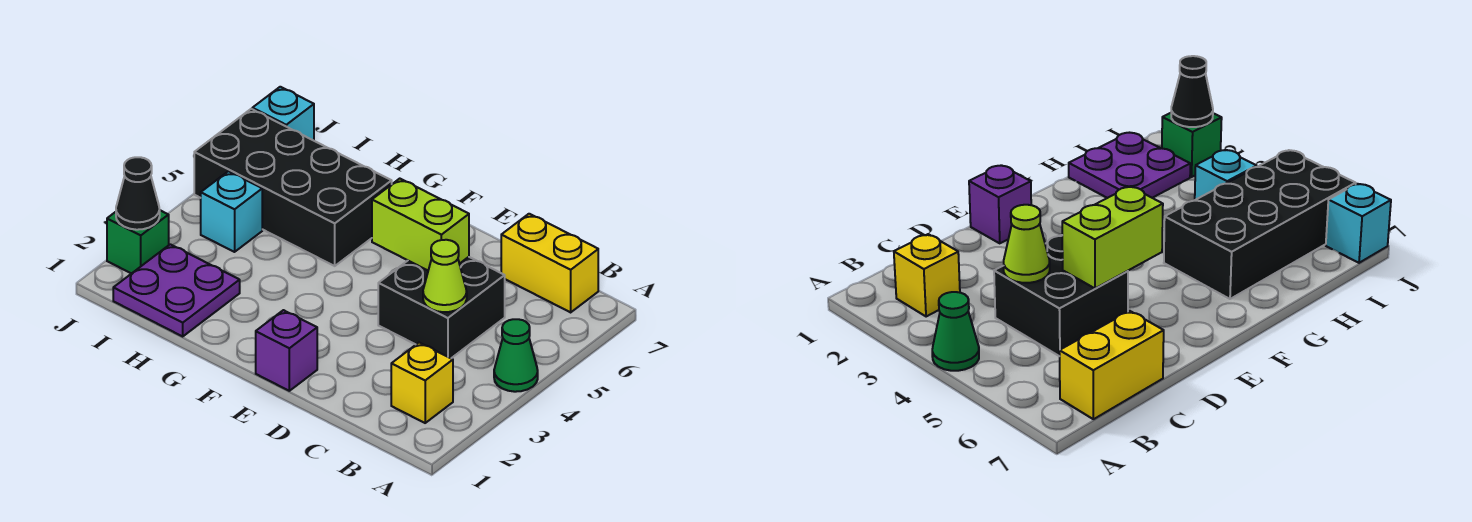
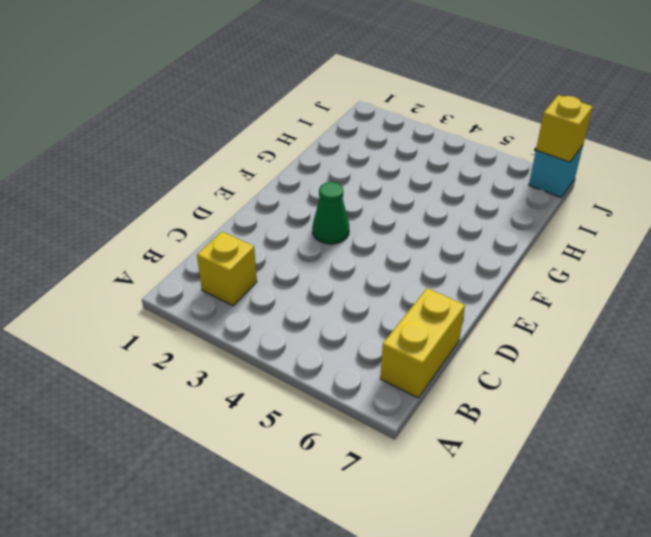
green 1x1 cone [312,182,349,244] -> green 1x1 cone moved to [494,319,538,392]
yellow 1x1 brick [536,95,593,162] -> none
none -> black 2x2 brick [378,257,505,358]
none -> purple 1x1 brick [256,310,317,391]
none -> black 2x4 brick [194,109,392,266]

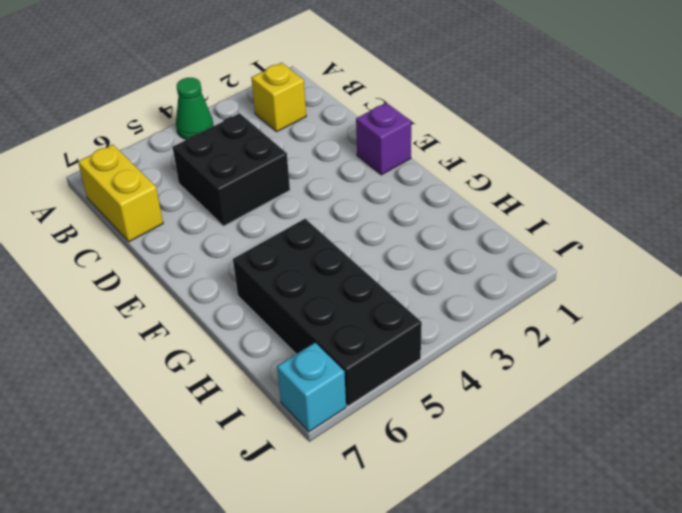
none -> purple 2x2 plate [113,244,240,336]
none -> cyan 1x1 brick [201,171,262,252]
none -> green 1x1 brick [107,210,169,274]

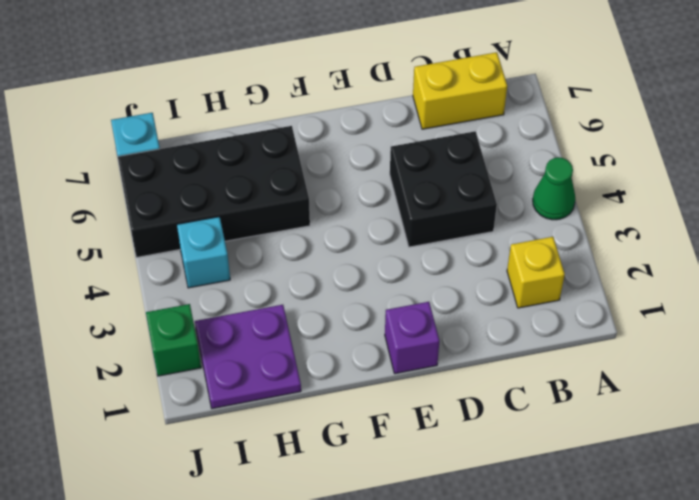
none -> lime 1x1 cone [423,240,467,312]
none -> lime 1x2 brick [372,179,469,270]
none -> black 1x1 cone [116,157,160,230]

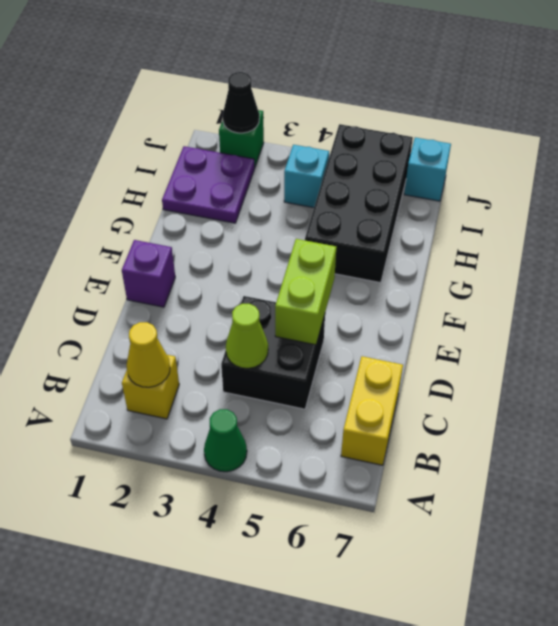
yellow 1x1 cone [126,322,170,387] -> none

